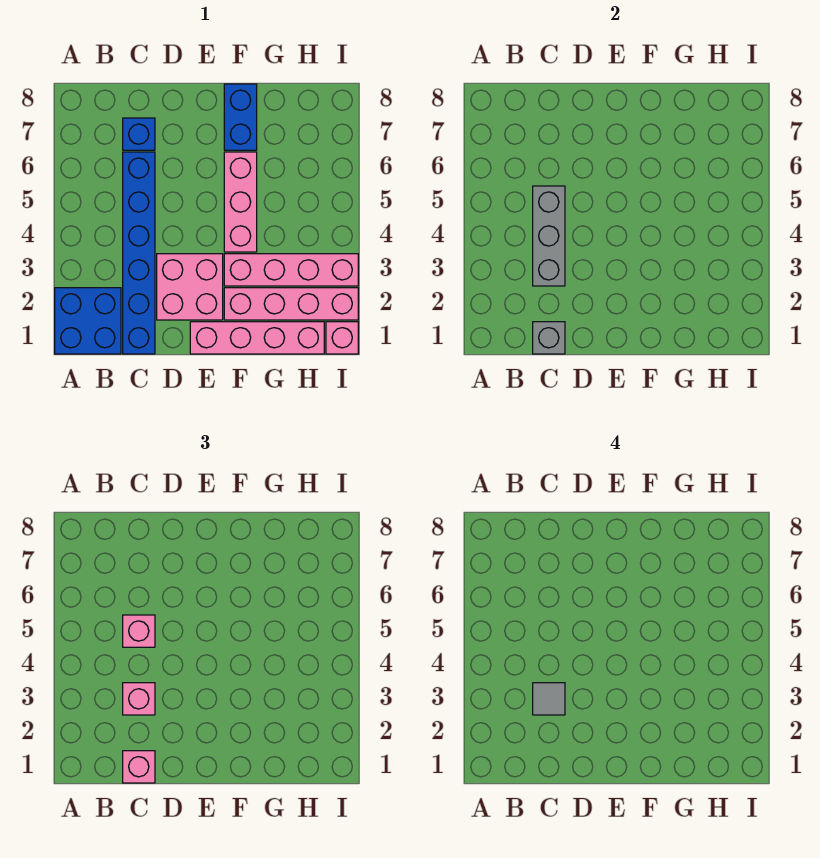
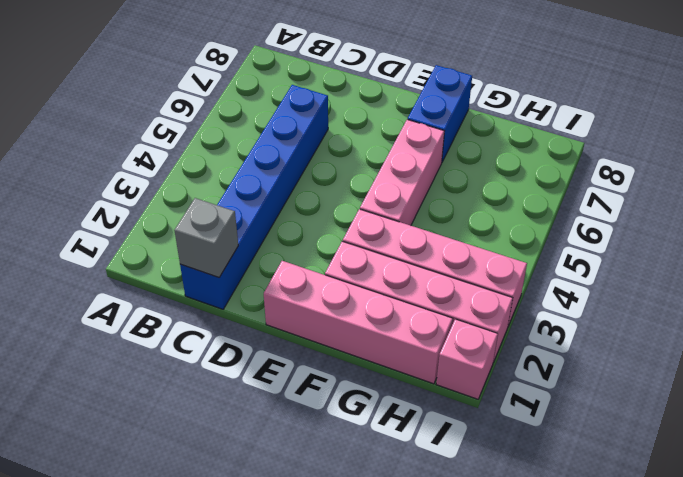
none -> blue 2x2 brick [55,288,121,354]
none -> blue 1x1 brick [123,118,155,150]
none -> pink 2x2 brick [157,254,223,320]

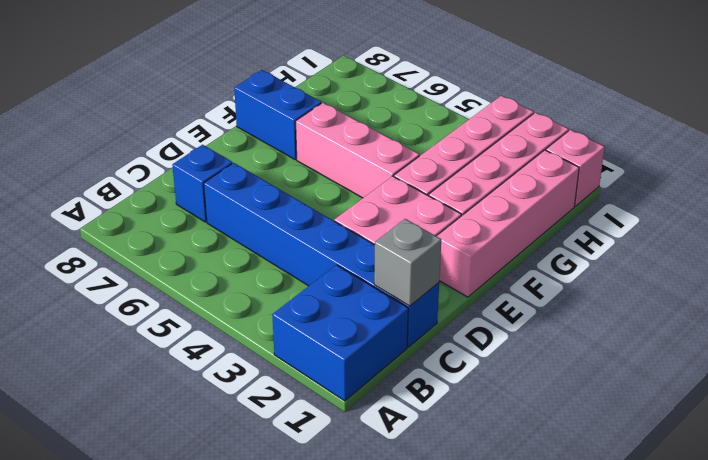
none -> grey 1x3 brick [533,186,565,286]
none -> pink 1x1 brick [123,751,155,783]
none -> pink 1x1 brick [123,683,155,715]

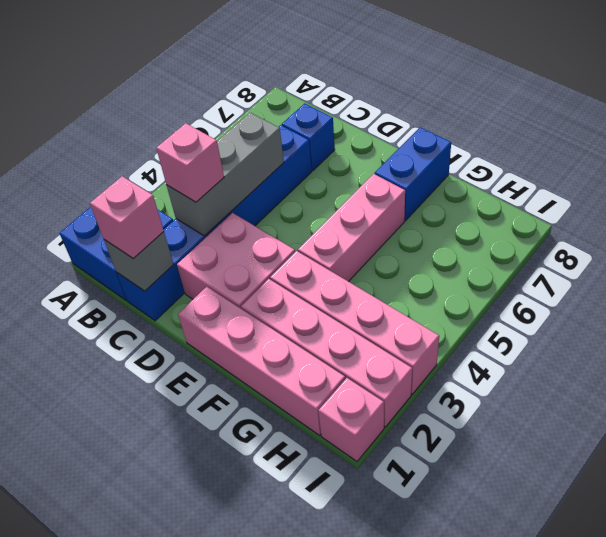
none -> pink 1x1 brick [123,615,155,647]
none -> grey 1x1 tile [533,683,565,715]

